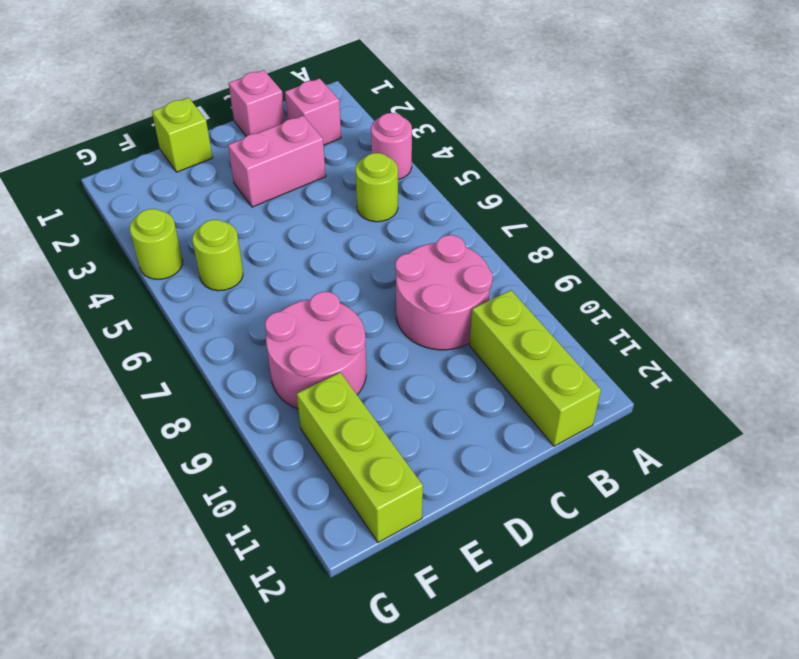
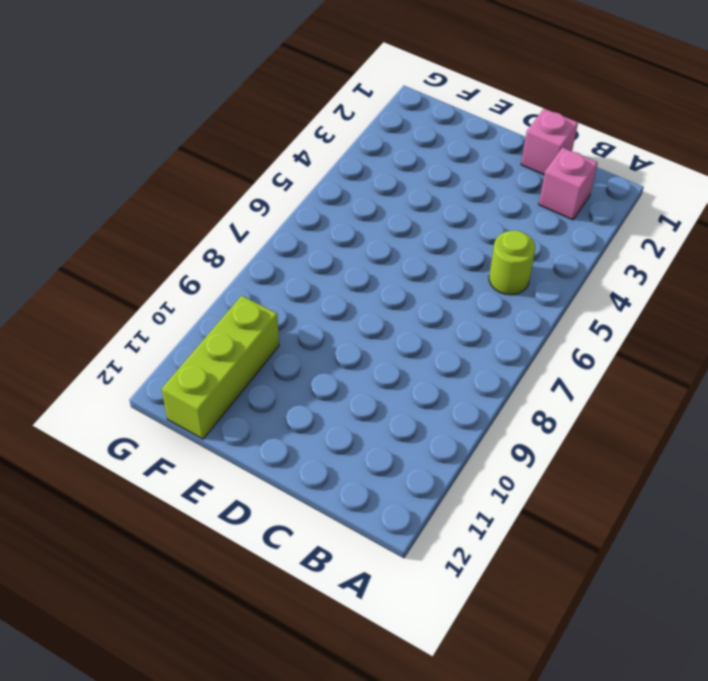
none -> pink 1x1 round brick [371,113,412,179]
none -> pink 2x2 round brick [395,235,492,350]
none -> lime 1x3 brick [469,290,601,446]

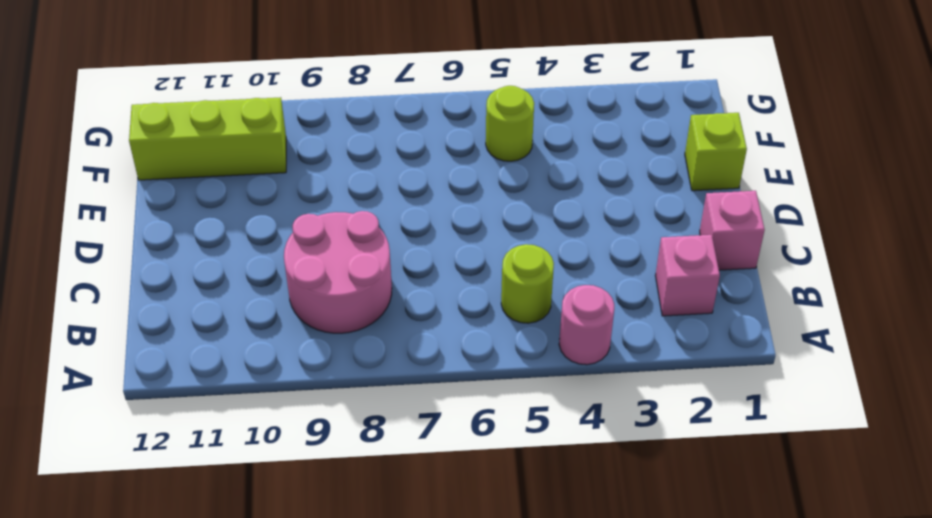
none -> lime 1x3 brick [469,290,601,446]
none -> pink 1x2 brick [228,116,326,207]
none -> pink 2x2 round brick [265,292,366,409]

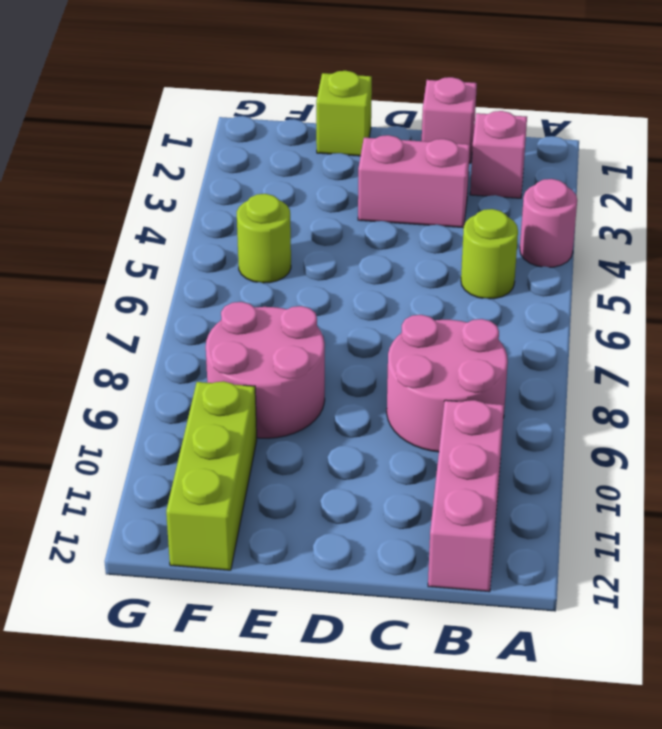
pink 1x3 brick [428,400,504,592] -> lime 1x3 brick [469,290,601,446]
none -> lime 1x1 round brick [130,209,183,279]

